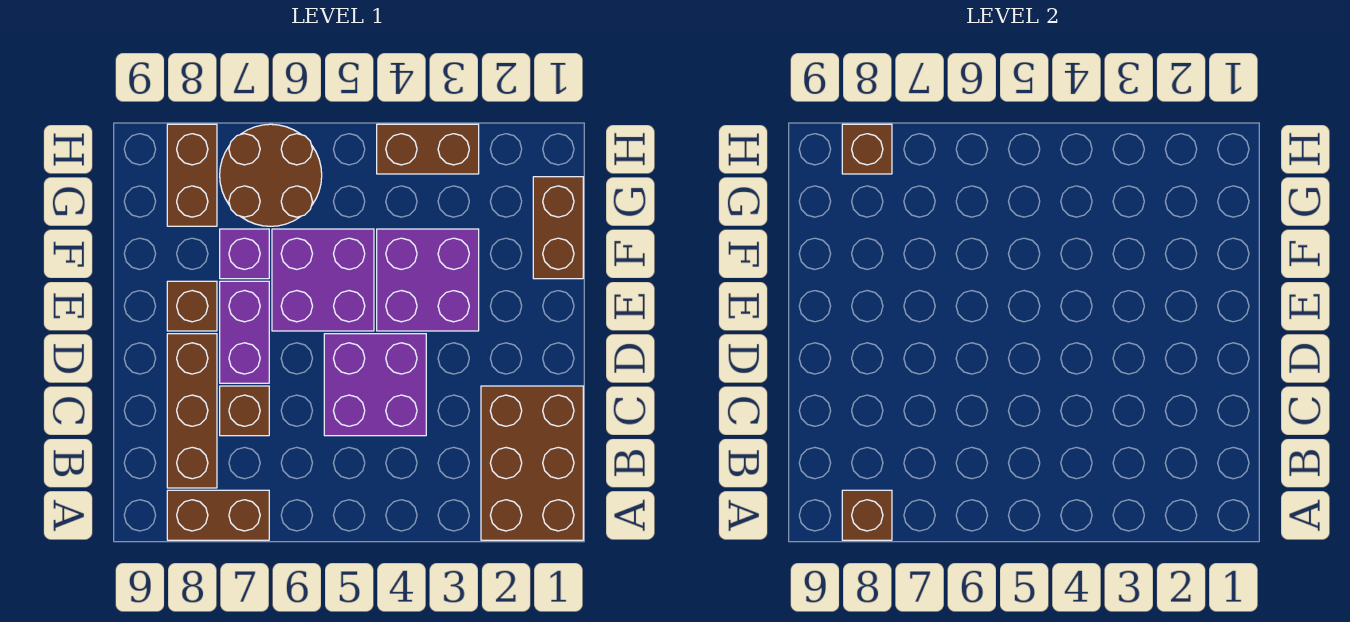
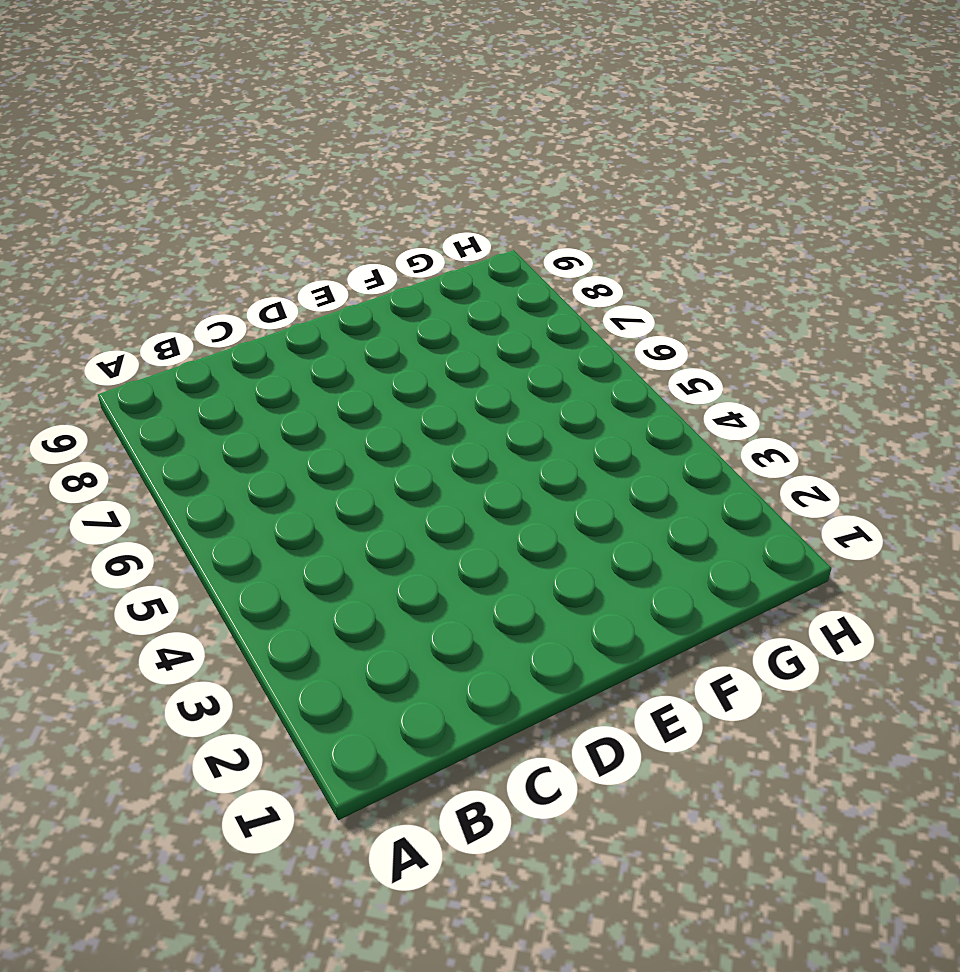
none -> brown 2x3 brick [481,386,583,540]
none -> brown 1x2 brick [167,490,269,540]
none -> brown 1x3 brick [167,334,217,488]

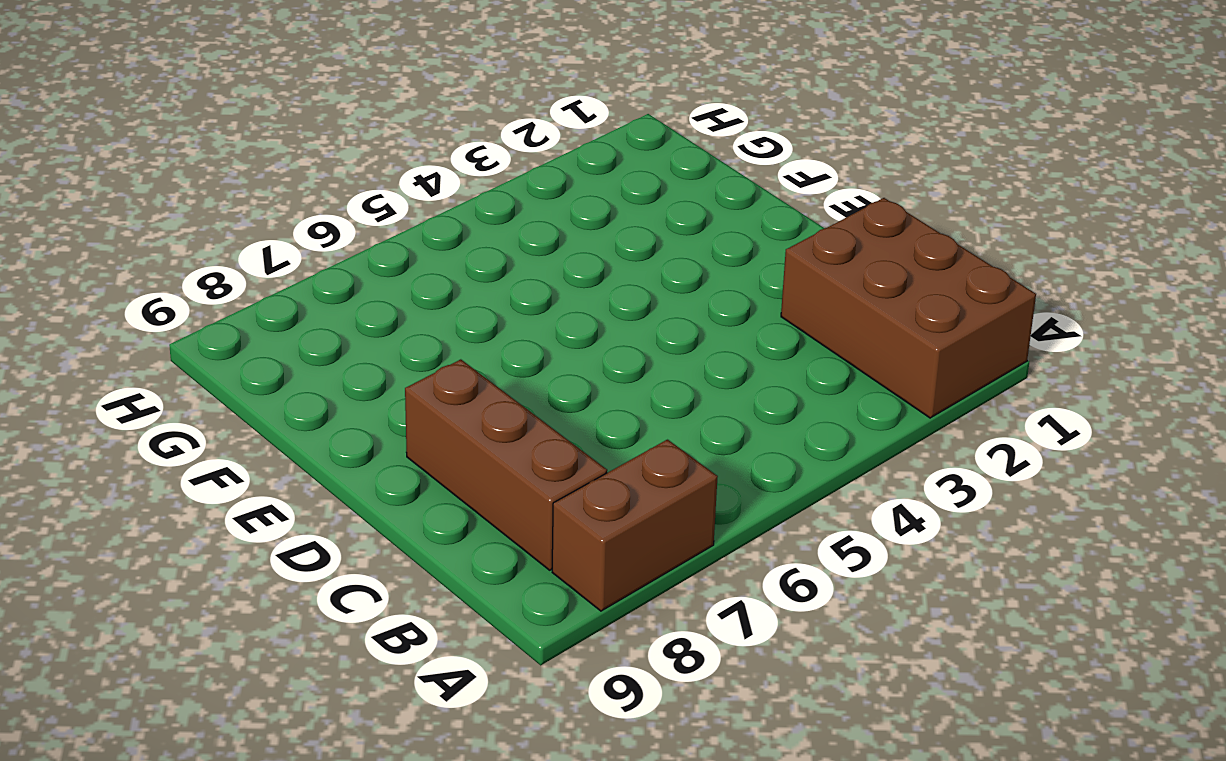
none -> purple 2x2 brick [324,334,426,436]
none -> brown 1x1 brick [220,386,269,436]
none -> purple 1x2 brick [220,281,269,383]

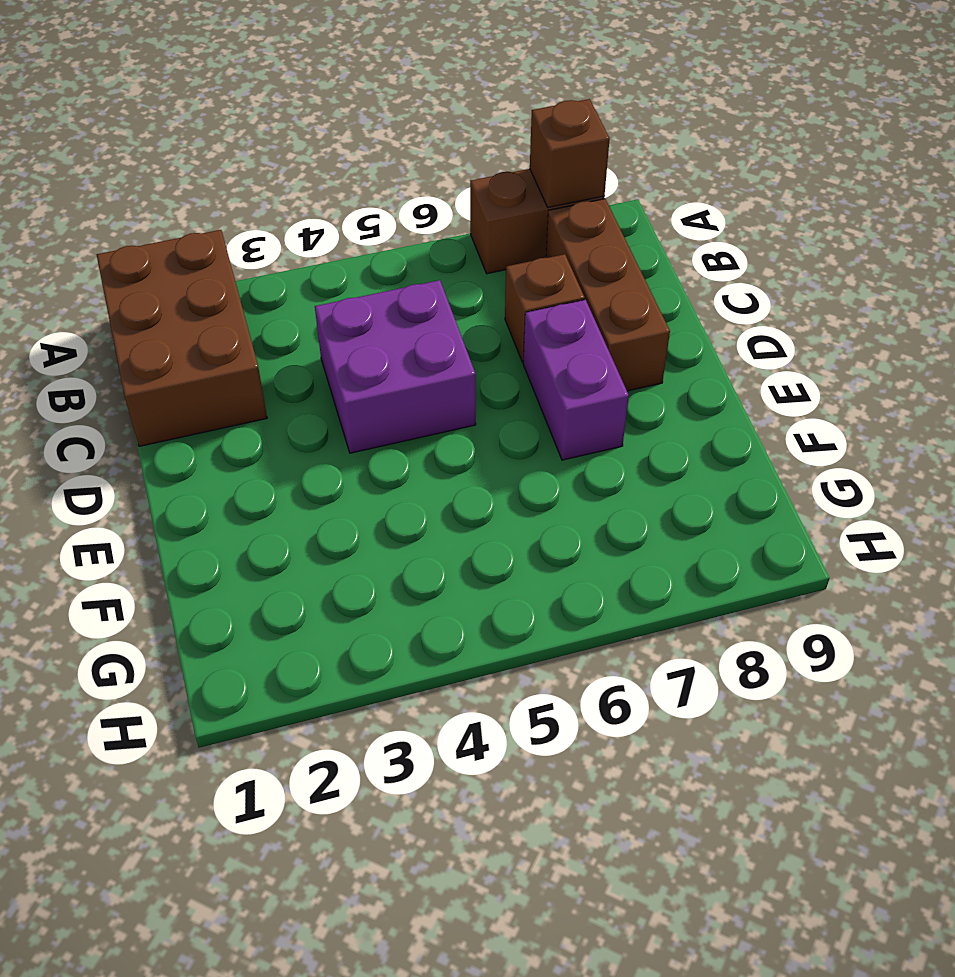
none -> purple 2x2 brick [377,229,479,331]
none -> purple 2x2 brick [272,229,374,331]
none -> brown 1x1 brick [167,281,217,331]

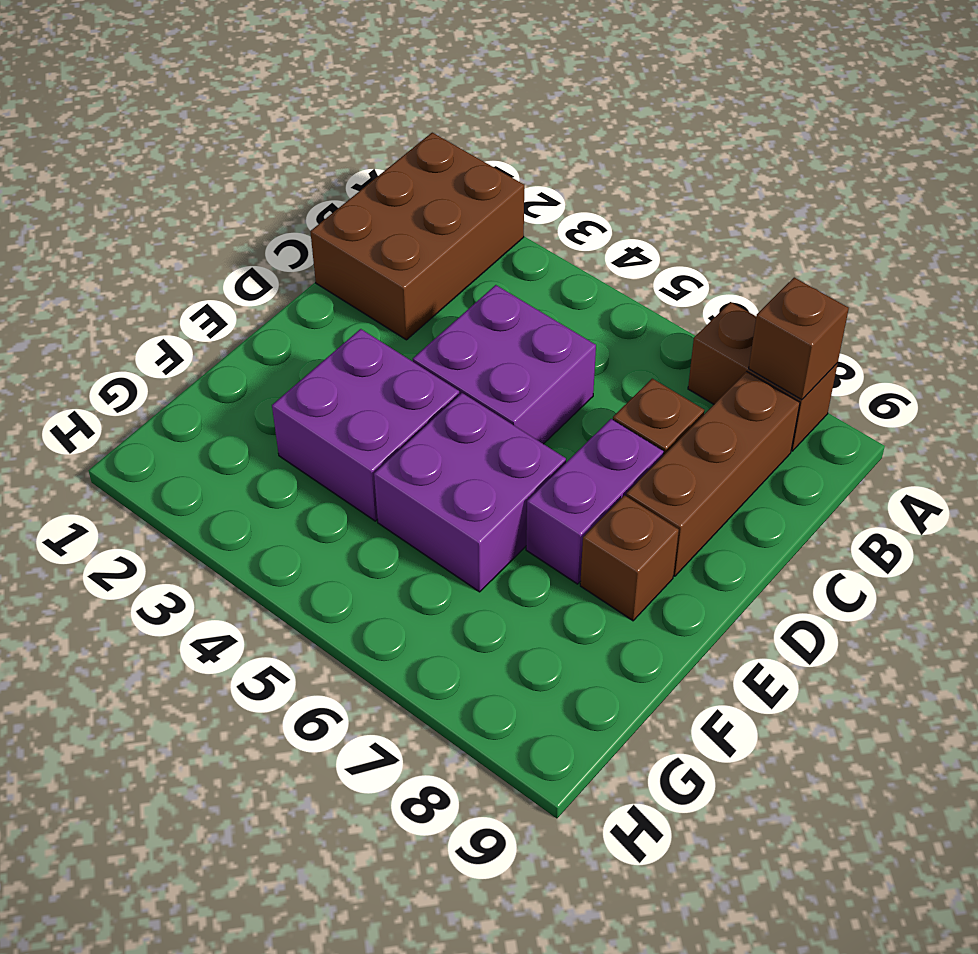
none -> brown 1x2 brick [533,177,583,279]
none -> purple 1x1 brick [220,229,269,279]
none -> brown 2x2 round brick [220,124,322,226]

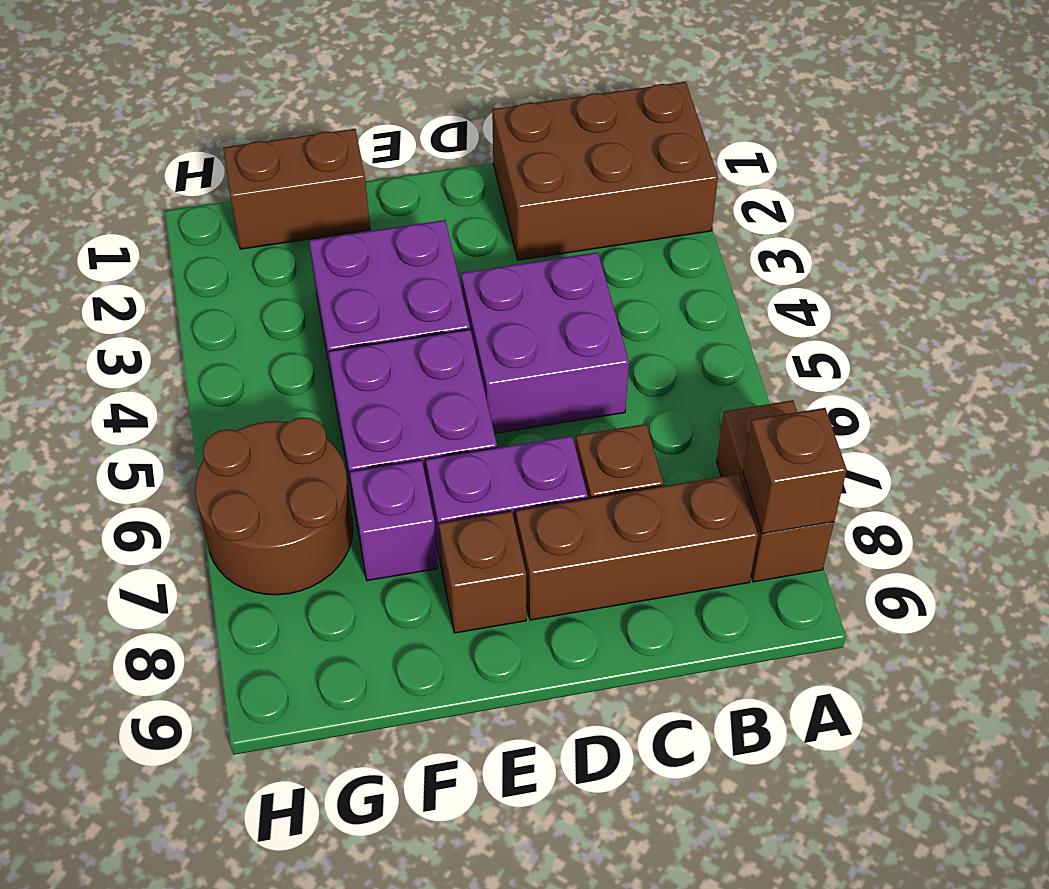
none -> brown 1x2 brick [167,124,217,226]
none -> brown 1x2 brick [377,124,479,174]
none -> brown 1x1 brick [842,124,892,174]

